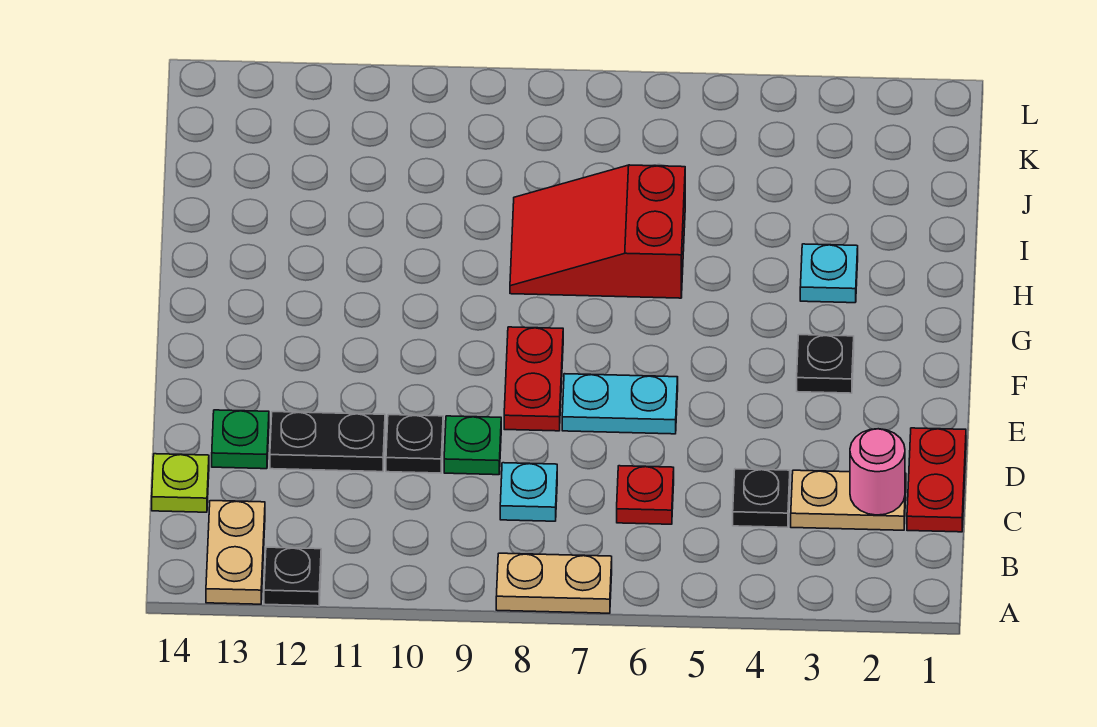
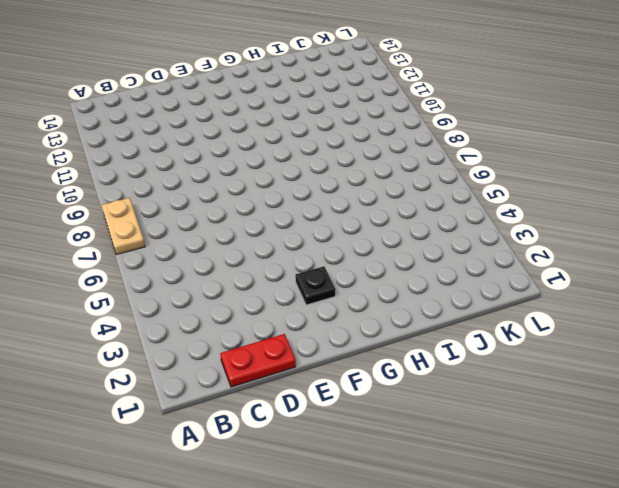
none -> black 1x1 plate [264,547,321,606]
none -> tan 1x2 plate [206,501,265,604]
none -> tan 1x2 plate [791,470,906,530]

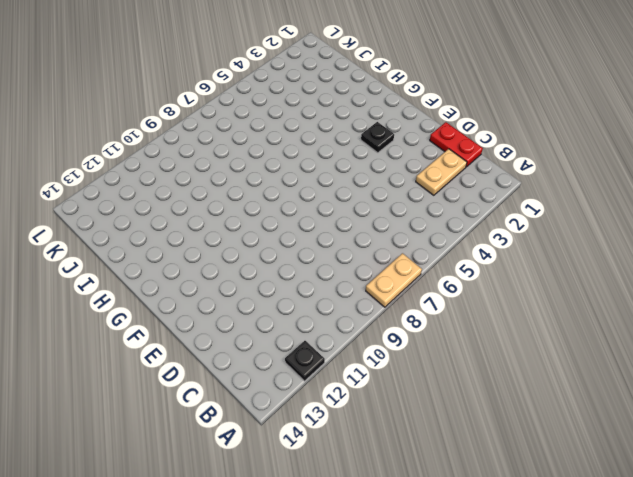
none -> tan 1x2 plate [206,501,265,604]
none -> black 1x1 plate [733,469,790,527]
none -> red 1x1 plate [617,466,674,524]

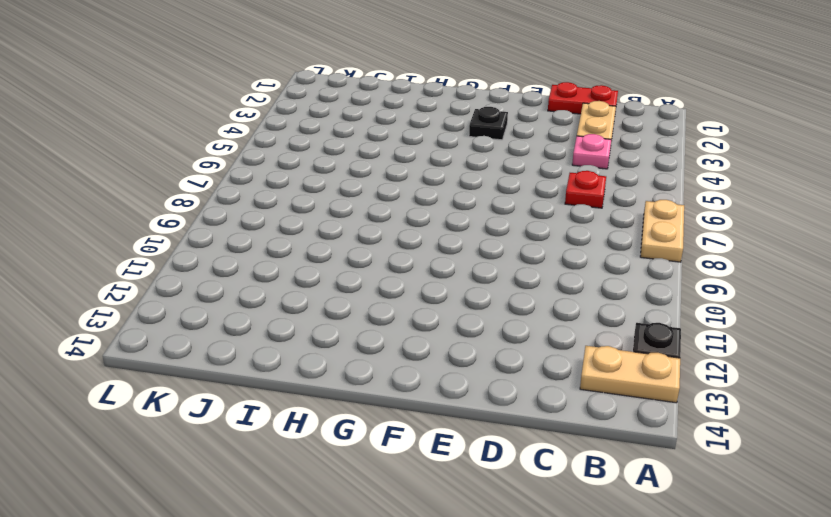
pink 1x1 plate [572,134,611,169] -> black 1x1 plate [733,469,790,527]
none -> cyan 1x1 plate [500,463,557,521]
none -> lime 1x1 plate [152,454,209,512]
none -> green 1x1 plate [444,416,501,475]

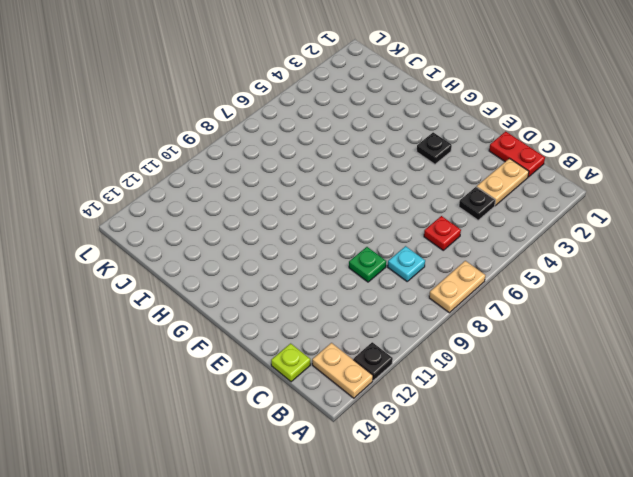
none -> black 1x1 plate [386,415,443,473]
none -> black 1x2 plate [270,412,385,472]
none -> green 1x1 plate [212,410,269,469]

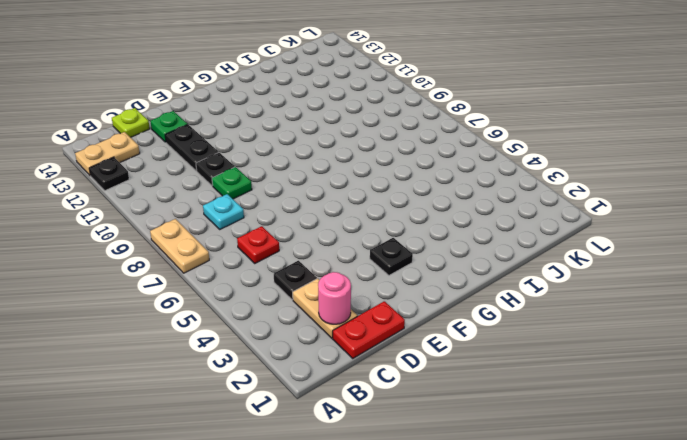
none -> cyan 1x2 plate [562,374,678,434]
none -> red 1x2 plate [504,327,563,431]
none -> cyan 1x1 plate [800,244,858,303]

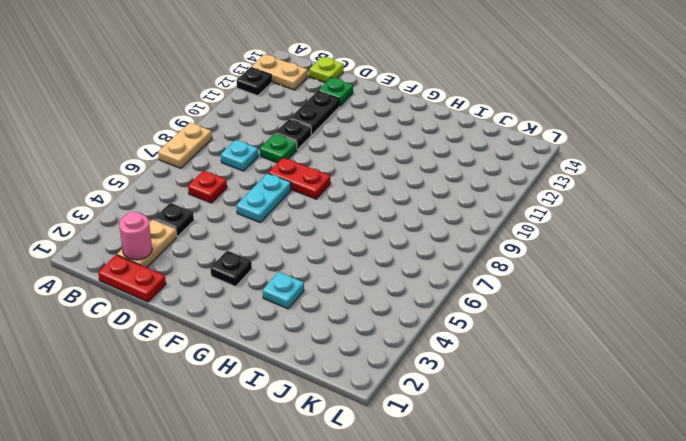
none -> red 2x3 slope [510,165,685,298]

